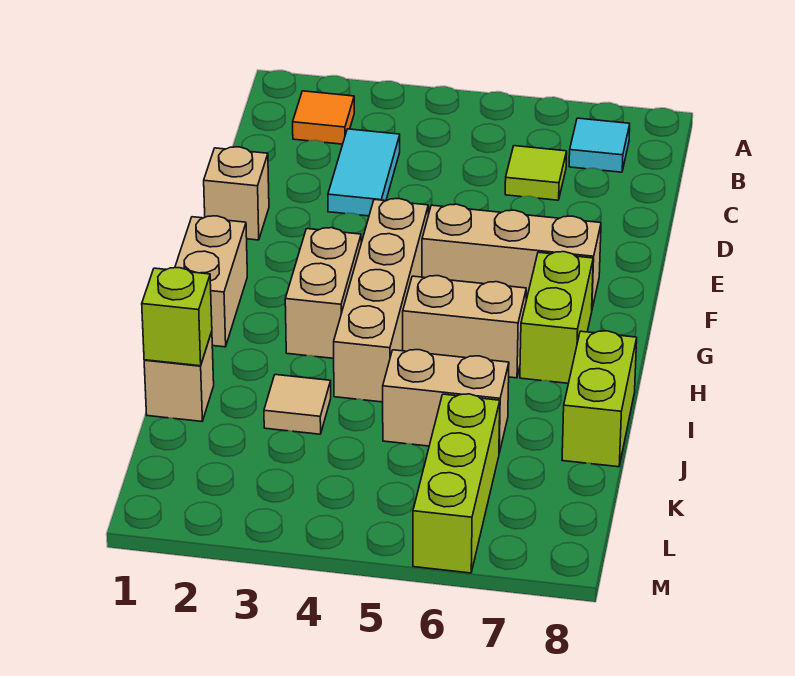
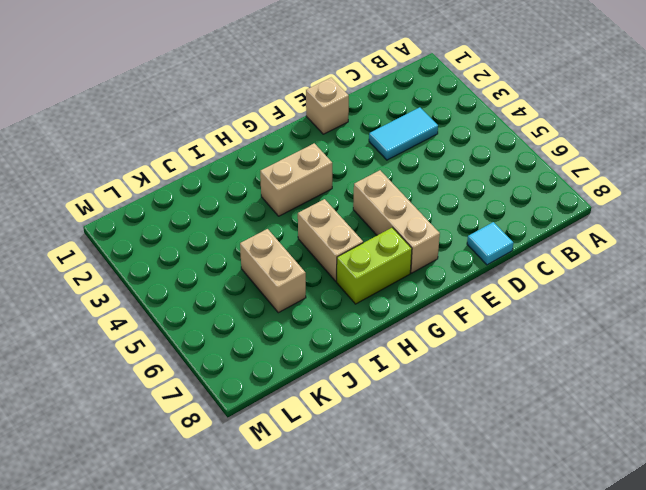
cyan 1x1 tile [467,222,513,265] -> cyan 1x1 tile moved to [569,118,630,172]
none -> orange 1x1 tile [293,91,354,144]
none -> lime 1x1 tile [505,146,567,200]
none -> tan 1x4 brick [334,199,428,402]

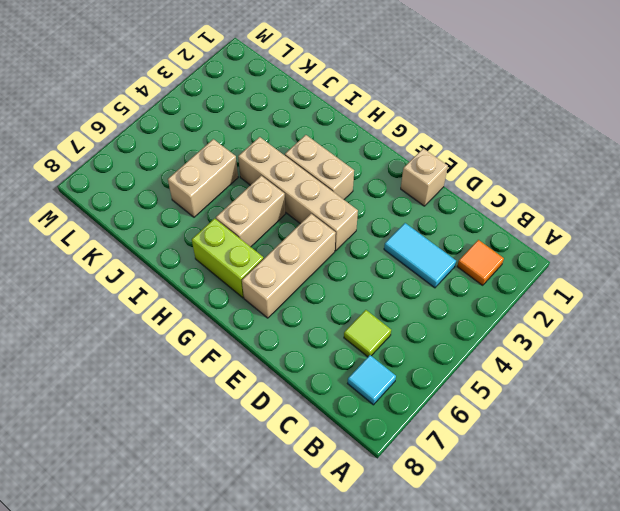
none -> tan 1x2 brick [175,216,247,347]
none -> lime 1x2 brick [562,331,637,467]
none -> tan 1x1 brick [144,332,214,421]

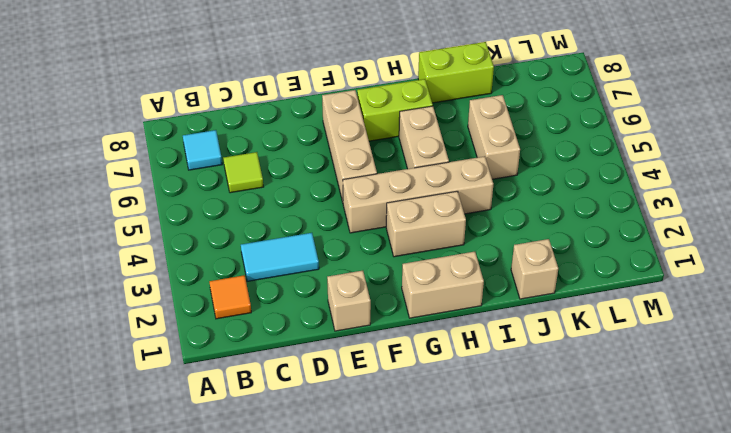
none -> tan 1x1 tile [264,375,331,434]
none -> lime 1x3 brick [413,394,500,573]
none -> lime 1x1 brick [142,268,212,366]

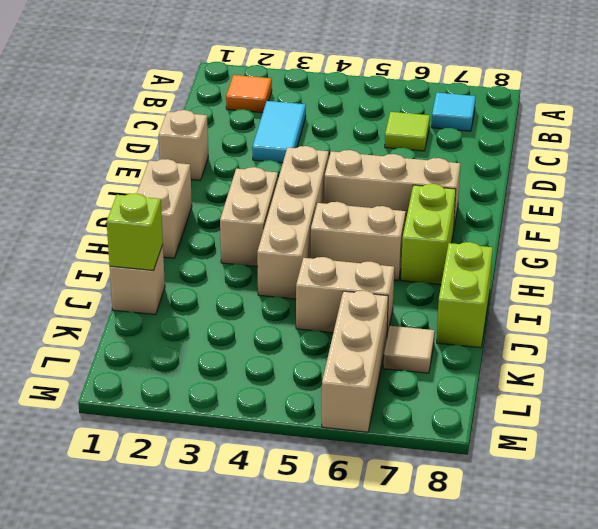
tan 1x3 brick [322,291,388,432] -> lime 1x3 brick [413,394,500,573]
tan 1x1 tile [383,326,435,373] -> tan 1x1 tile moved to [264,375,331,434]

